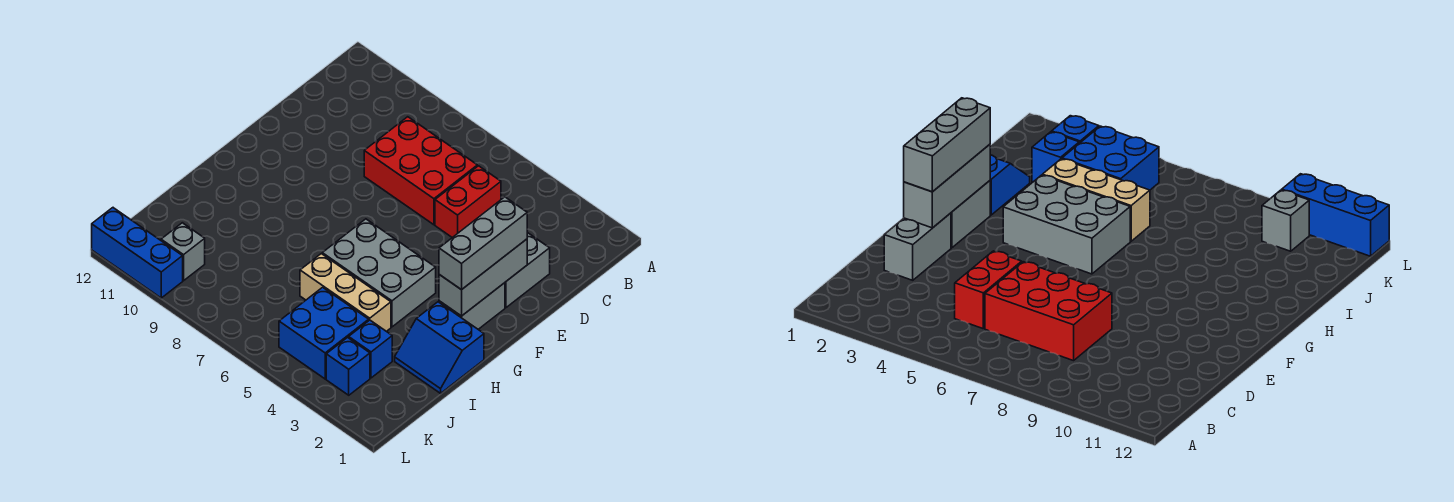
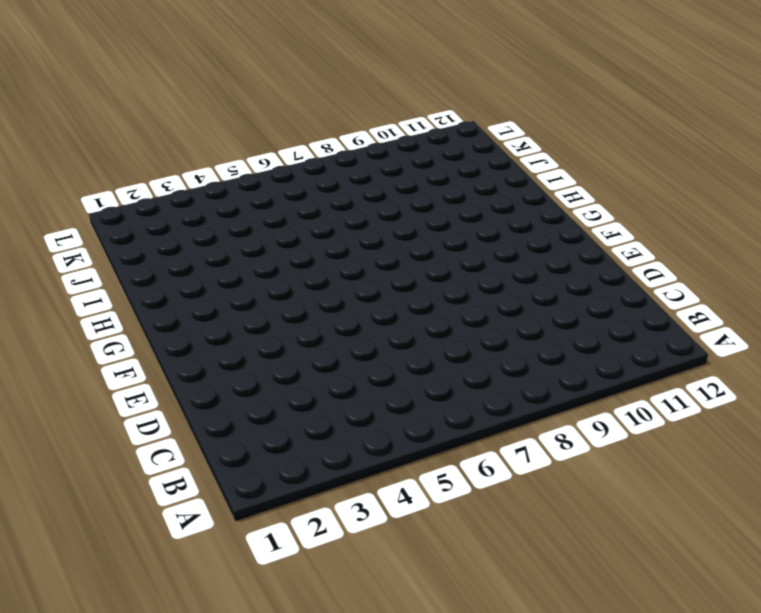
none -> red 1x2 brick [435,166,501,238]
none -> red 2x3 brick [364,117,477,225]
none -> grey 1x2 brick [505,232,550,308]

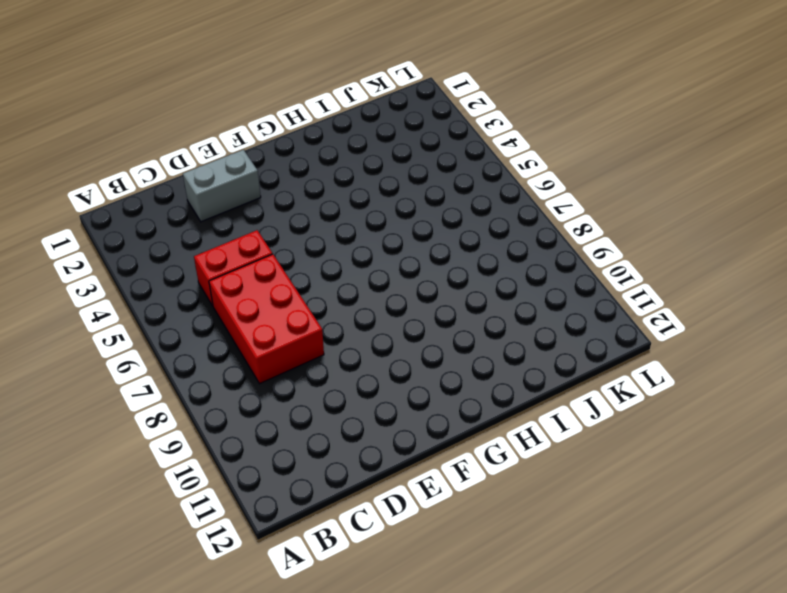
none -> grey 1x2 brick [439,283,505,329]
none -> grey 2x3 brick [322,219,436,327]
none -> blue 2x2 slope [395,302,484,393]

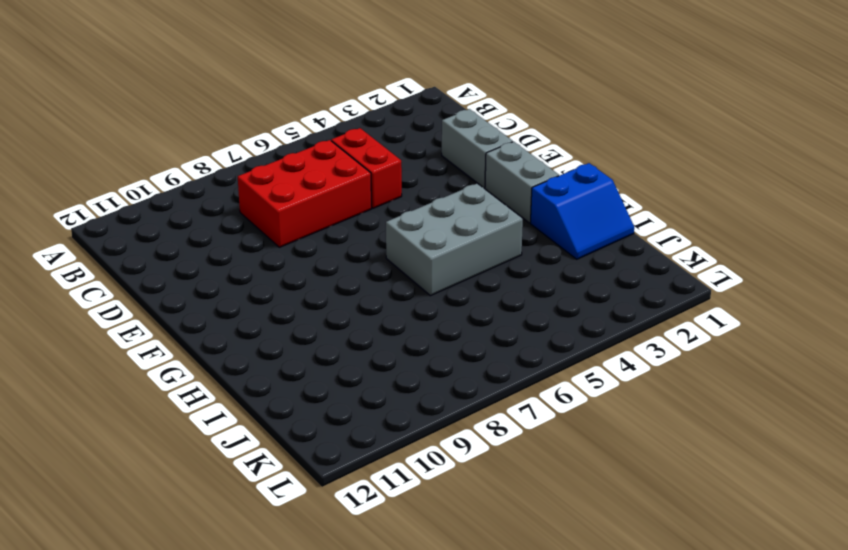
none -> tan 1x3 brick [300,254,391,331]
none -> blue 1x1 brick [349,320,392,378]
none -> blue 2x2 brick [279,287,369,379]

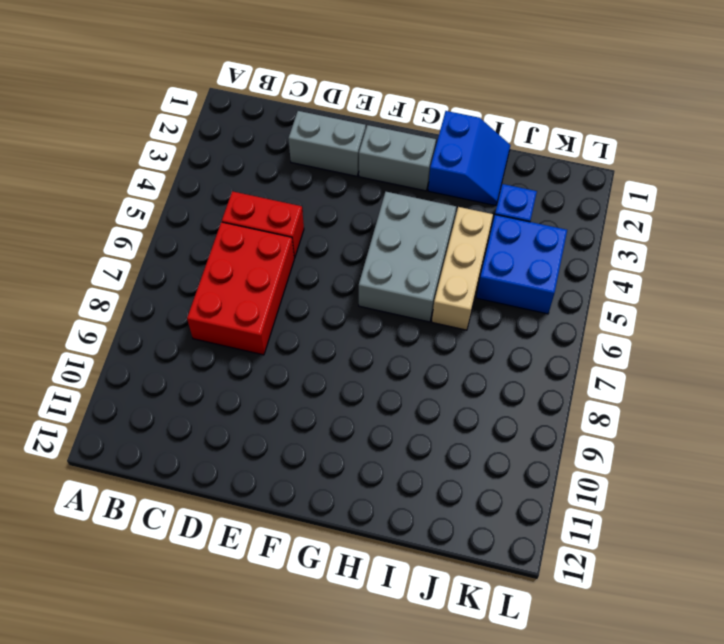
none -> blue 1x1 brick [326,338,370,395]
none -> grey 1x1 brick [161,223,205,281]
none -> blue 1x3 brick [92,208,183,298]

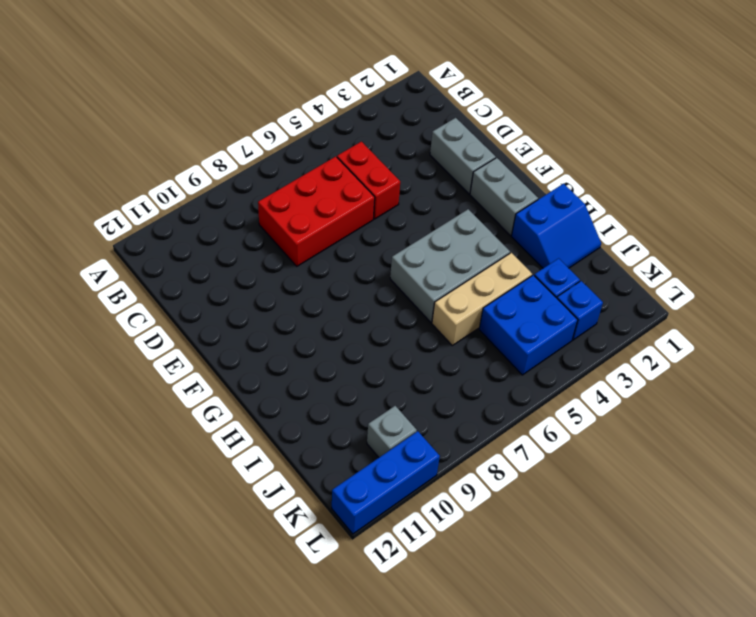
none -> grey 1x3 brick [439,239,527,316]
none -> grey 1x3 brick [439,197,527,290]

